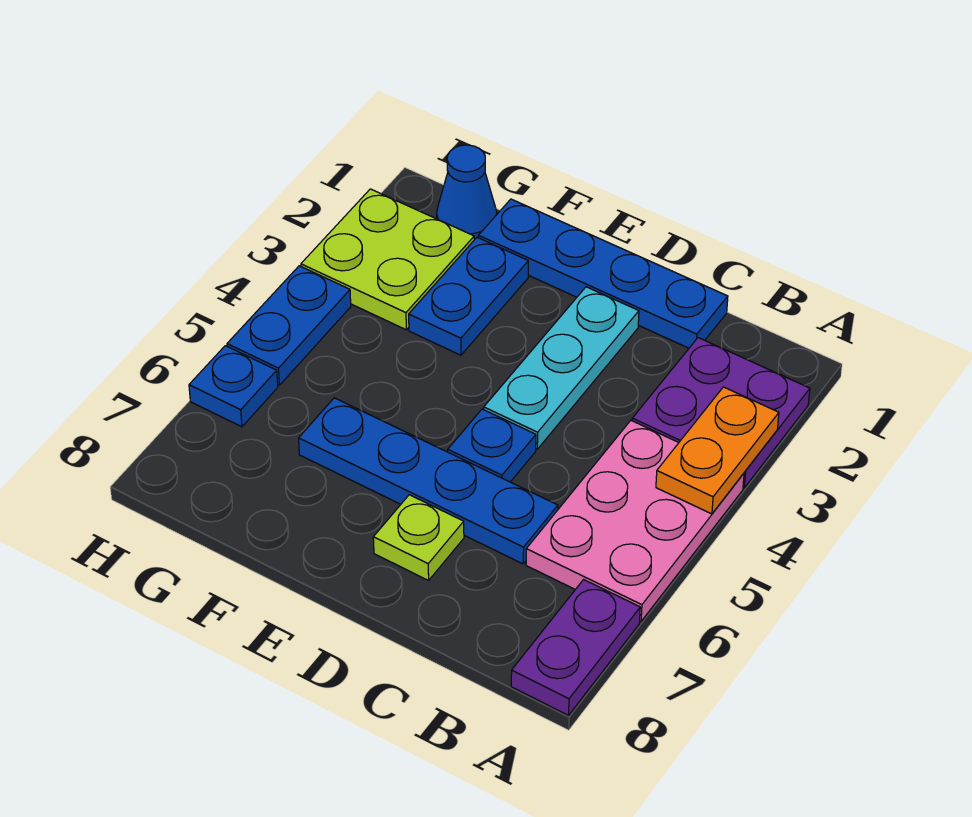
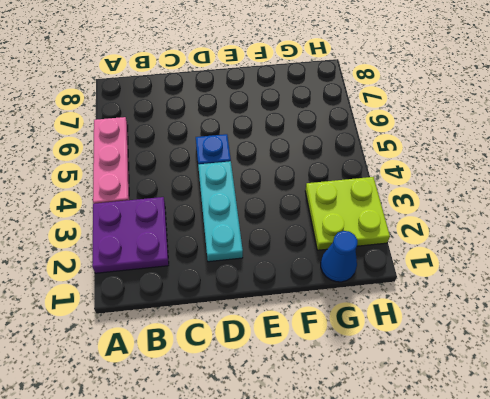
pink 1x3 plate [93,117,129,204] -> pink 2x3 plate [526,421,744,621]
none -> purple 1x2 plate [511,580,640,715]
none -> blue 1x4 plate [478,199,728,348]
none -> blue 1x4 plate [299,398,558,564]

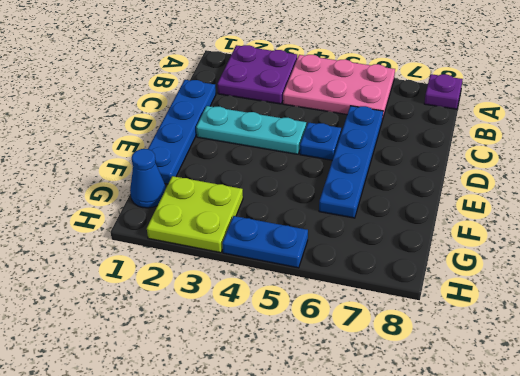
purple 1x1 plate [424,74,463,109] -> purple 1x2 plate [511,580,640,715]
none -> lime 1x1 plate [373,495,464,580]
none -> blue 1x2 plate [409,237,528,355]
none -> blue 1x1 plate [189,346,278,427]

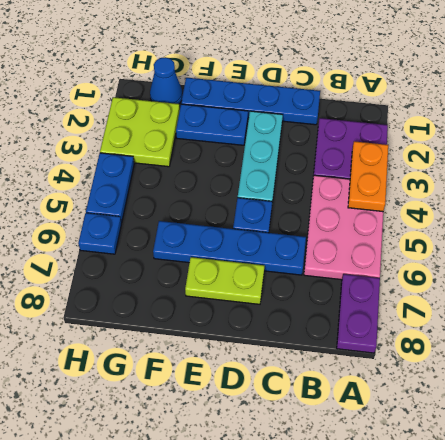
lime 1x2 plate [185,257,264,304] -> lime 1x1 plate [373,495,464,580]
blue 1x2 plate [176,104,248,145] -> blue 1x2 plate turned to [409,237,528,355]

